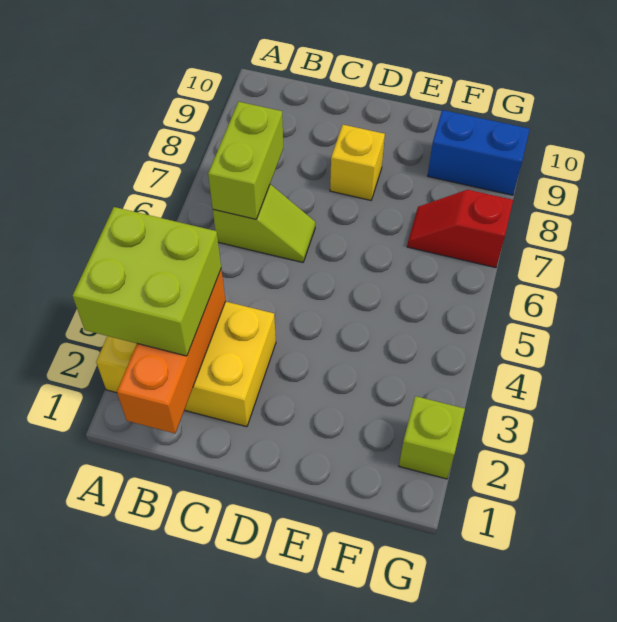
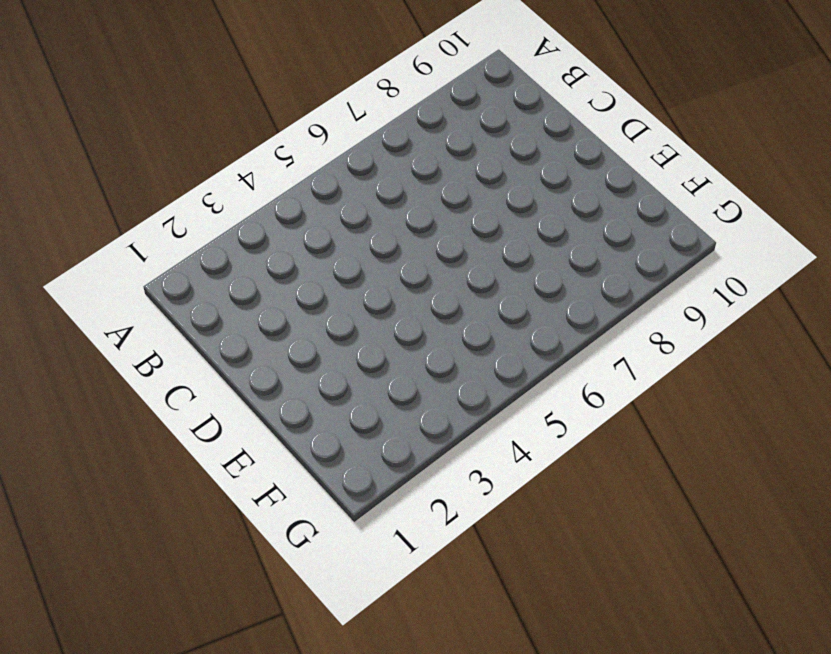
none -> yellow 2x3 brick [96,302,276,427]
none -> lime 1x2 slope [213,184,315,262]

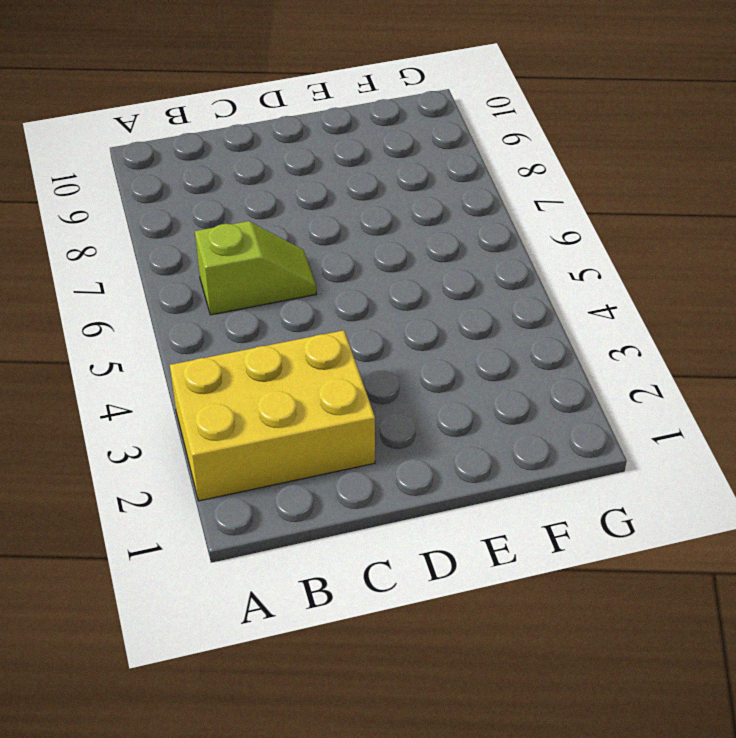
none -> yellow 1x1 brick [330,125,385,200]
none -> red 1x2 slope [407,190,513,268]

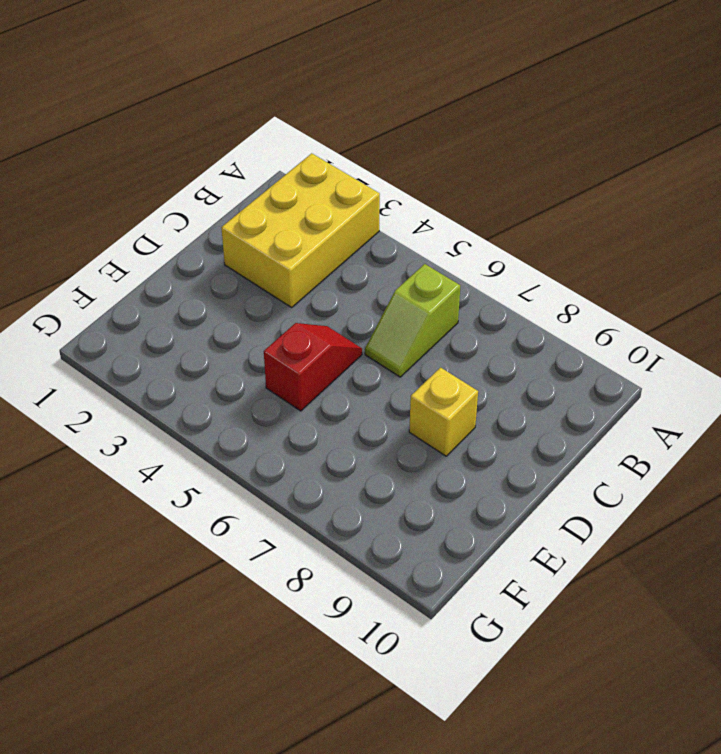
red 1x2 slope [264,323,362,411] -> red 1x2 slope moved to [407,190,513,268]
none -> blue 1x2 brick [428,110,530,195]
none -> lime 1x1 brick [399,396,465,479]

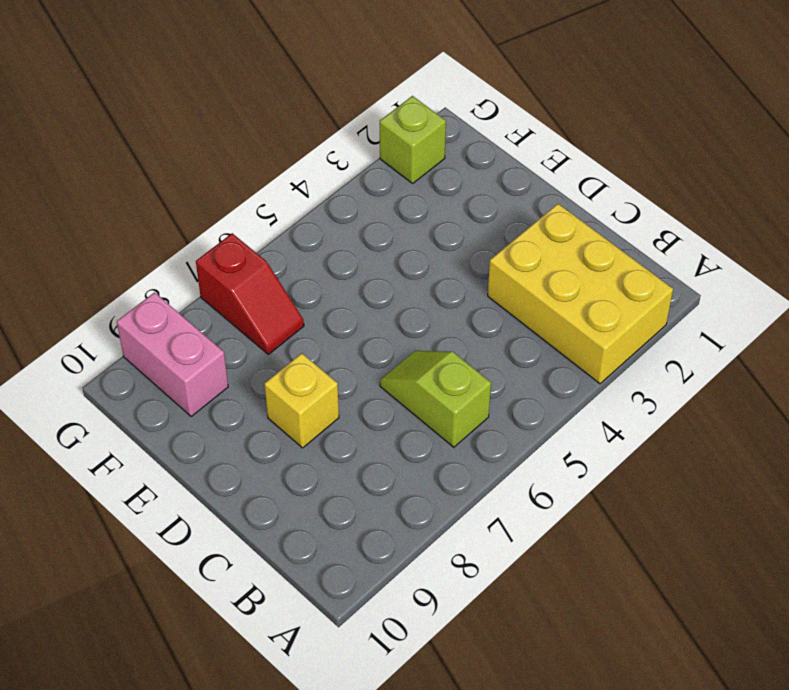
pink 1x2 brick [117,292,228,416] -> blue 1x2 brick [428,110,530,195]
none -> orange 1x3 brick [117,269,226,433]
none -> lime 1x2 brick [208,102,283,219]

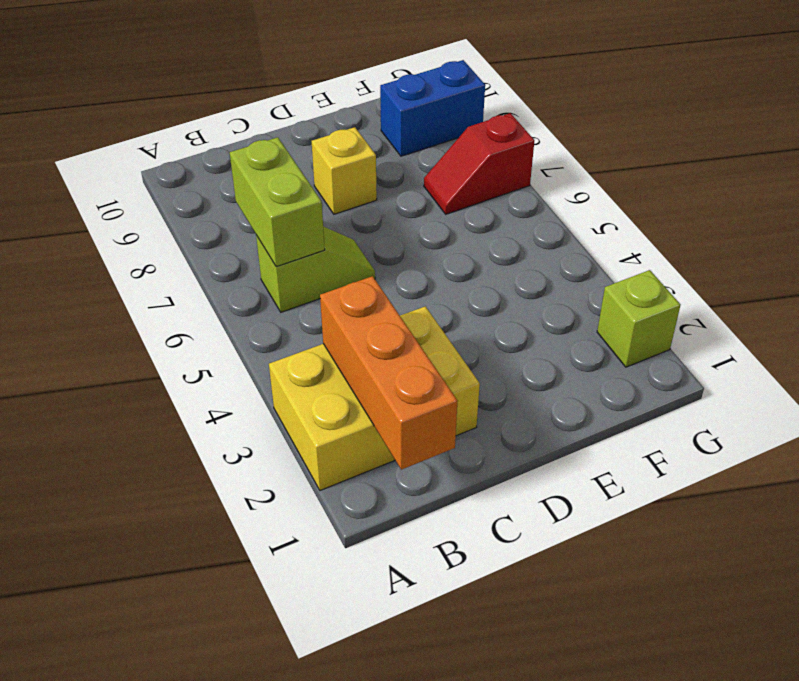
none -> lime 2x2 brick [73,207,221,356]

